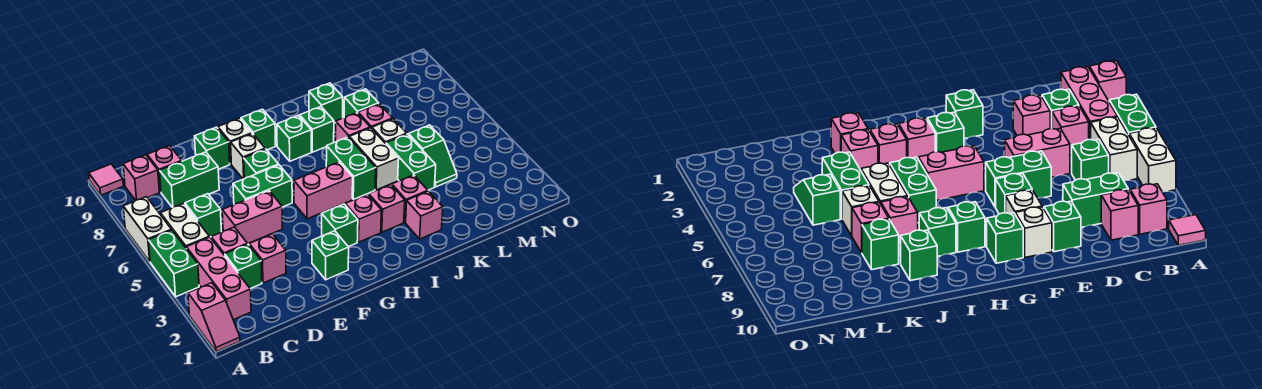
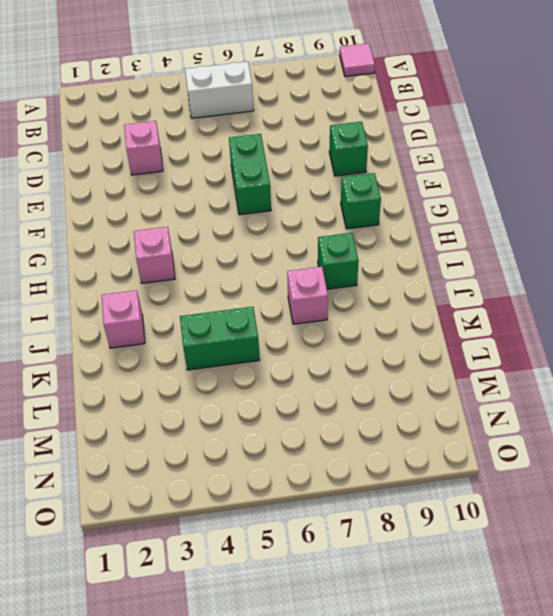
none -> pink 1x2 slope [188,283,240,352]
none -> green 1x2 brick [149,230,199,297]
none -> white 1x2 brick [123,197,172,262]
none -> pink 1x3 brick [186,237,251,320]

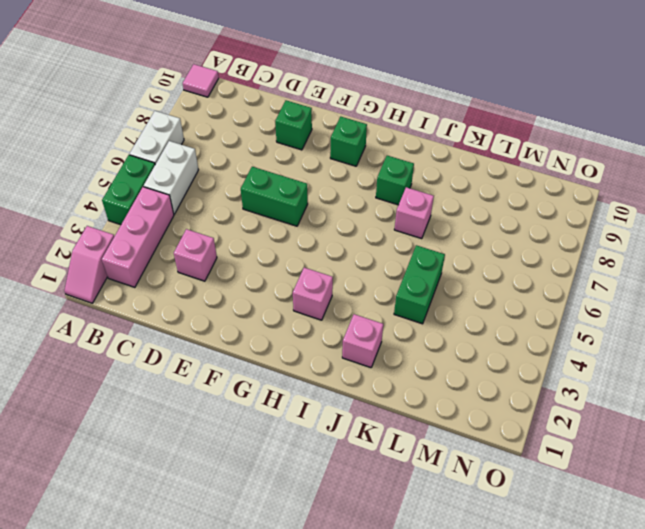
none -> pink 1x1 brick [123,155,159,200]
none -> green 1x1 brick [225,244,262,289]
none -> pink 1x1 brick [211,227,247,256]
none -> green 1x1 brick [185,194,222,237]

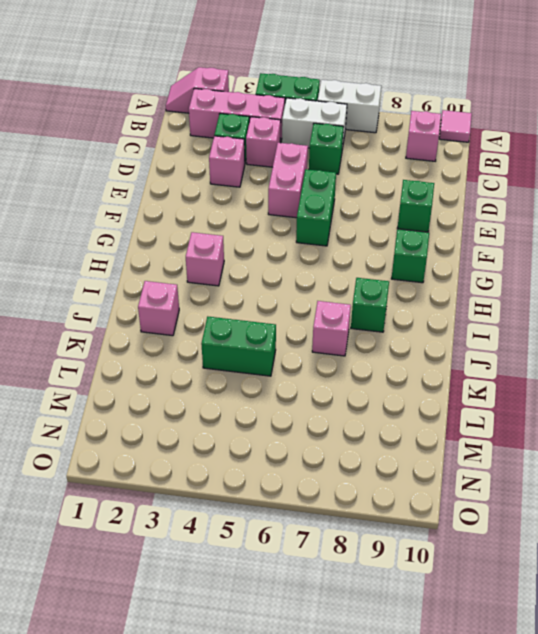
none -> green 1x2 brick [160,152,219,208]
none -> pink 1x1 brick [147,146,182,192]
none -> green 1x1 brick [312,231,349,280]
none -> green 1x1 brick [244,149,279,179]

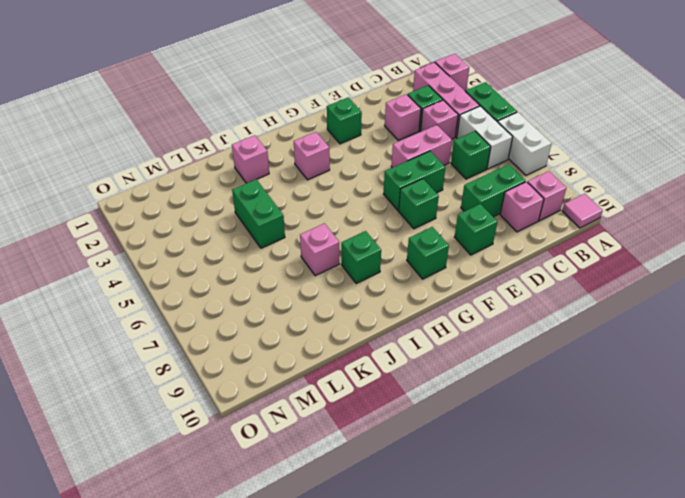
none -> white 1x1 brick [231,134,265,179]
none -> white 1x1 brick [218,118,252,164]
none -> green 1x1 brick [322,204,358,247]
none -> pink 1x2 brick [294,162,353,219]

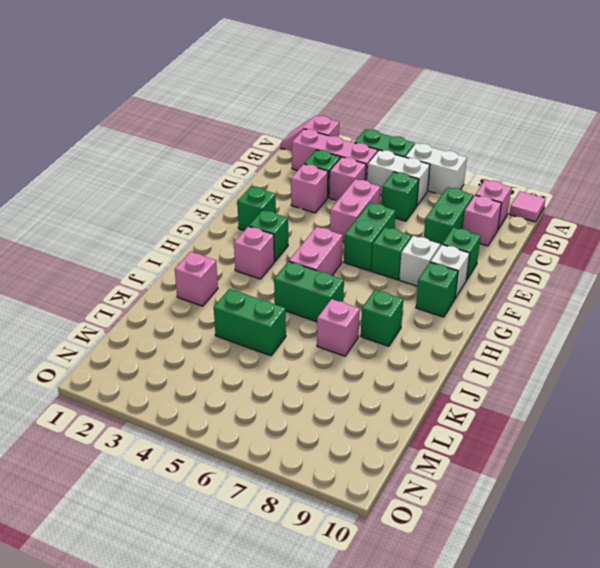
none -> green 1x1 brick [277,115,311,161]
none -> pink 1x1 brick [369,185,405,232]
none -> pink 1x1 brick [392,175,428,222]
none -> white 1x2 brick [349,128,399,190]

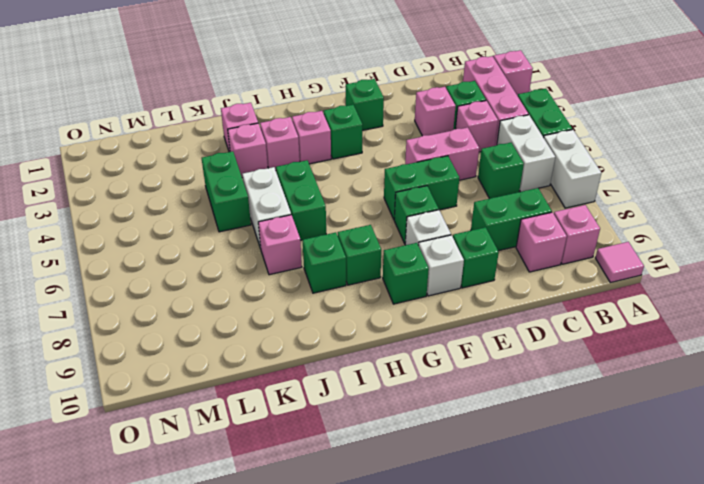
none -> pink 1x2 brick [294,162,353,219]
none -> green 1x1 brick [309,83,343,123]
none -> white 1x1 brick [372,119,407,144]
none -> pink 1x1 brick [358,104,393,128]

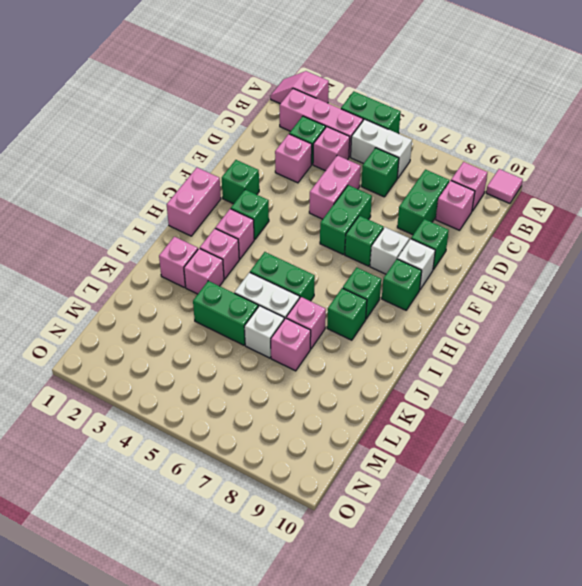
pink 1x2 brick [167,168,221,236] -> pink 1x2 brick moved to [294,162,353,219]
none -> white 1x2 brick [123,197,172,262]
none -> green 1x1 brick [309,83,343,123]
none -> green 1x1 brick [344,89,379,117]
none -> green 1x2 slope [408,125,457,187]

